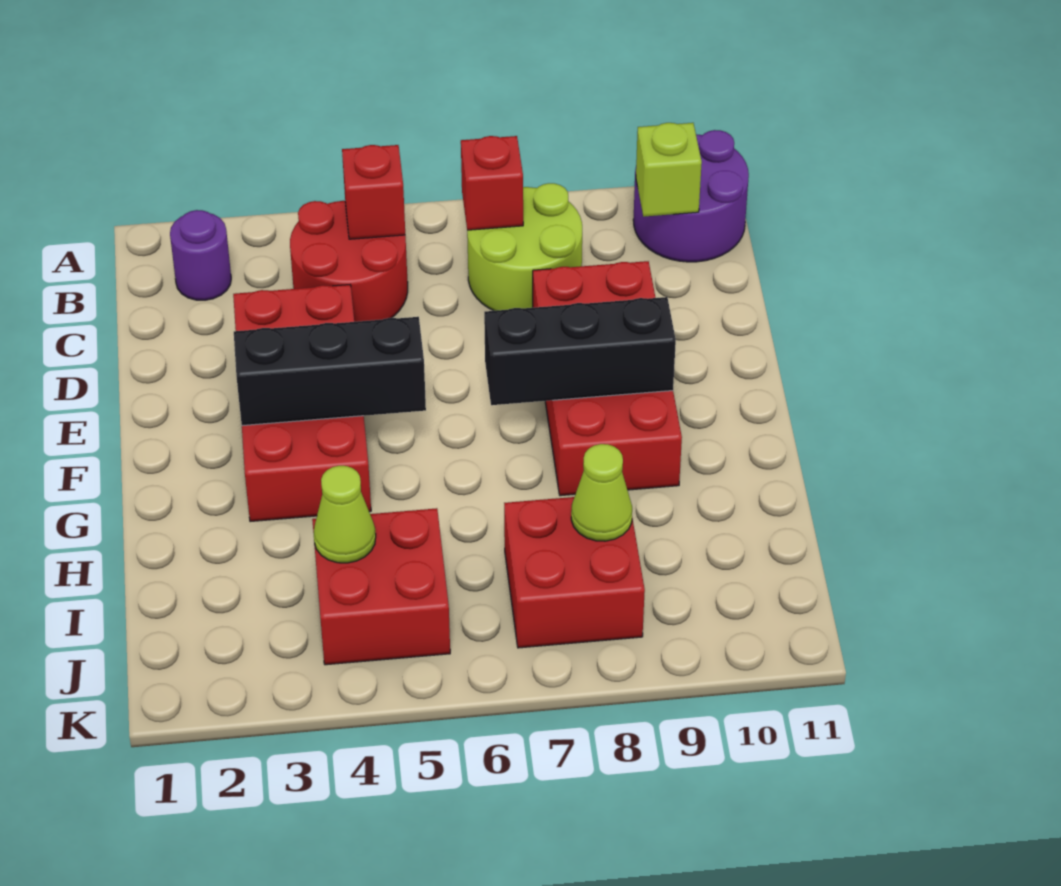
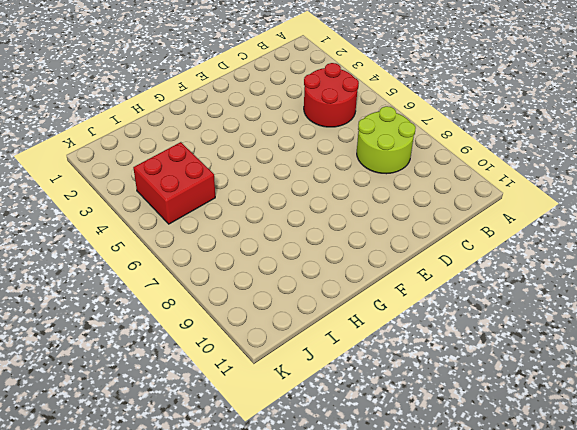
none -> purple 2x2 round brick [633,130,749,262]
none -> purple 1x1 round brick [170,210,231,300]
none -> red 2x4 brick [233,285,371,522]

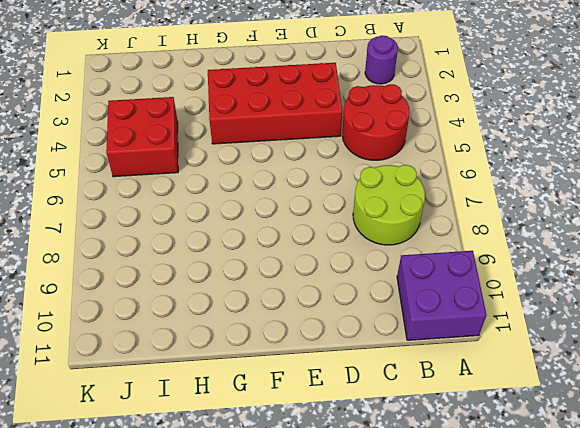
purple 2x2 brick [397,251,486,340] -> purple 2x2 round brick [633,130,749,262]
none -> red 2x4 brick [533,261,682,496]
none -> red 2x2 brick [504,497,645,648]
none -> red 1x1 brick [342,145,405,239]

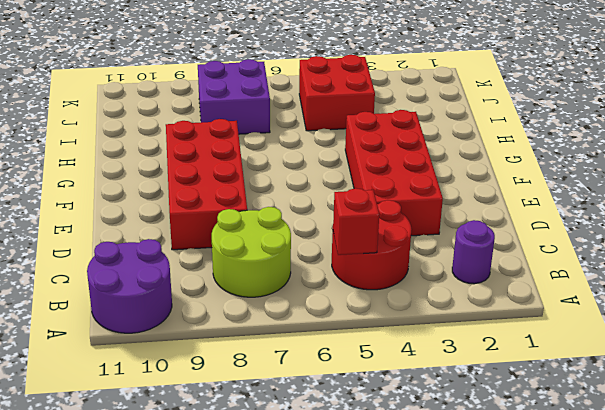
purple 2x2 brick [198,59,270,134] -> red 2x2 brick [504,497,645,648]
none -> red 1x1 brick [461,136,523,230]
none -> lime 1x1 brick [636,123,702,217]
none -> black 1x3 brick [234,317,426,426]

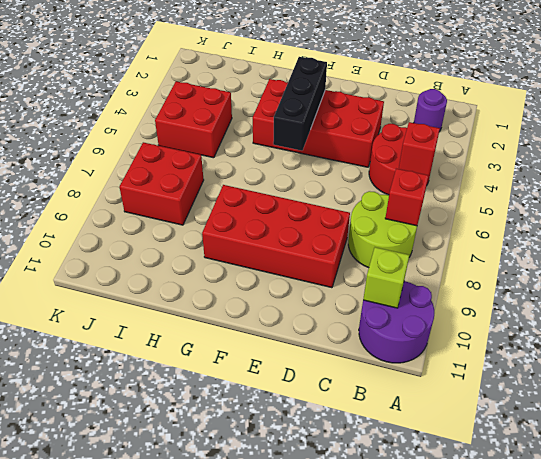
none -> black 1x3 brick [484,297,676,405]
none -> lime 1x1 cone [314,466,376,563]
none -> lime 1x1 cone [571,444,632,541]

